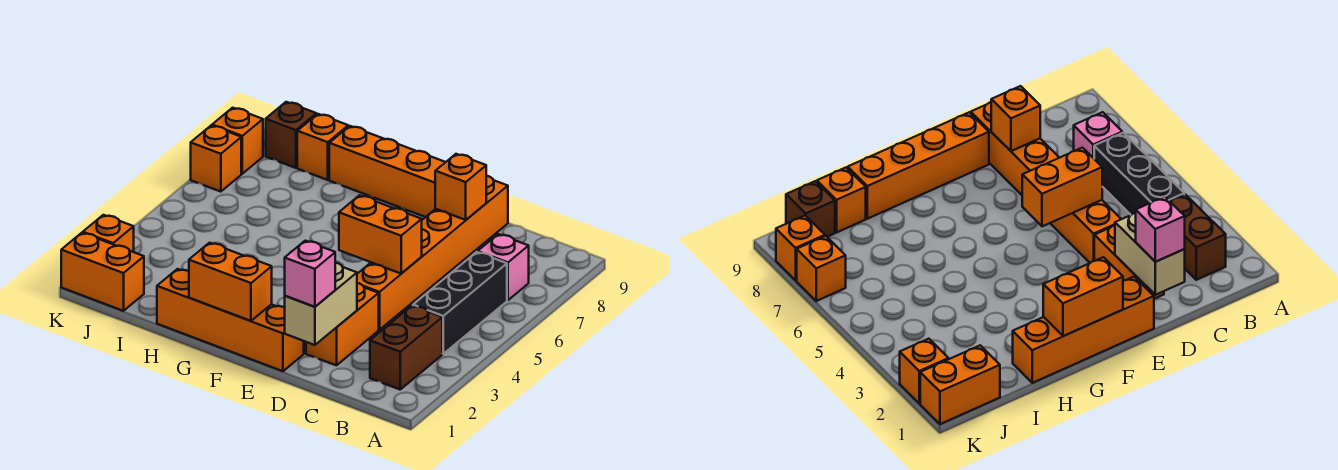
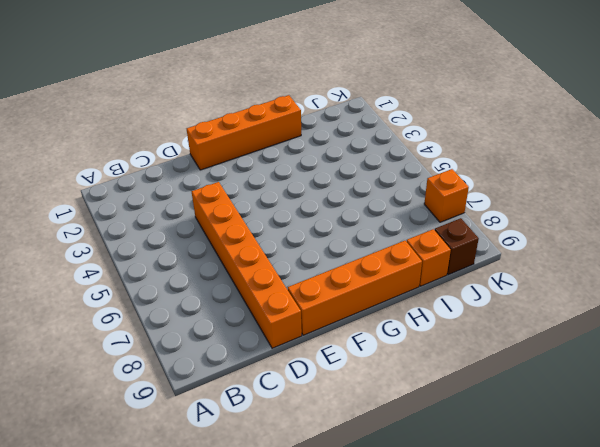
none -> brown 1x2 brick [370,306,442,389]
none -> black 1x3 brick [413,252,507,354]
none -> pink 1x1 brick [478,234,529,300]

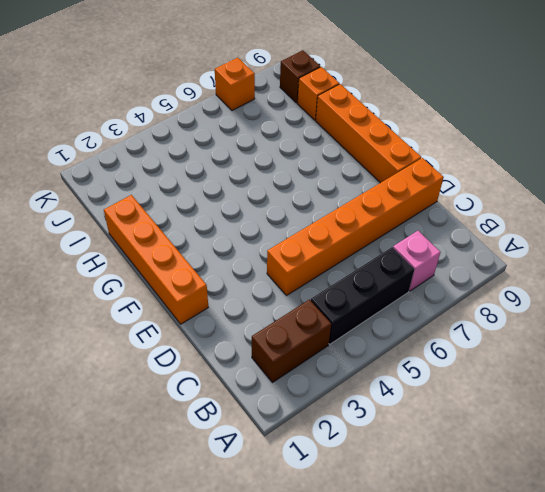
none -> orange 1x2 brick [306,283,379,366]
none -> orange 1x2 brick [61,233,144,311]
none -> orange 1x1 brick [83,215,134,252]

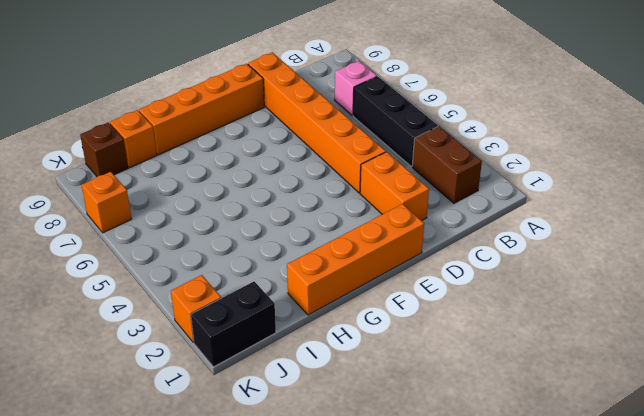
black 1x2 brick [191,281,276,367] -> orange 1x2 brick [61,233,144,311]
none -> orange 1x1 brick [212,108,263,174]
none -> tan 1x2 brick [285,263,357,345]
none -> orange 1x2 brick [339,195,422,273]

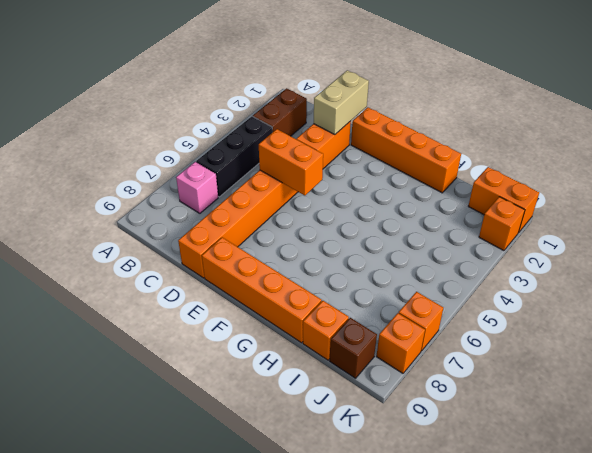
none -> orange 1x1 brick [435,154,486,220]
none -> orange 1x2 brick [189,243,272,321]
none -> pink 1x1 brick [285,241,335,307]

